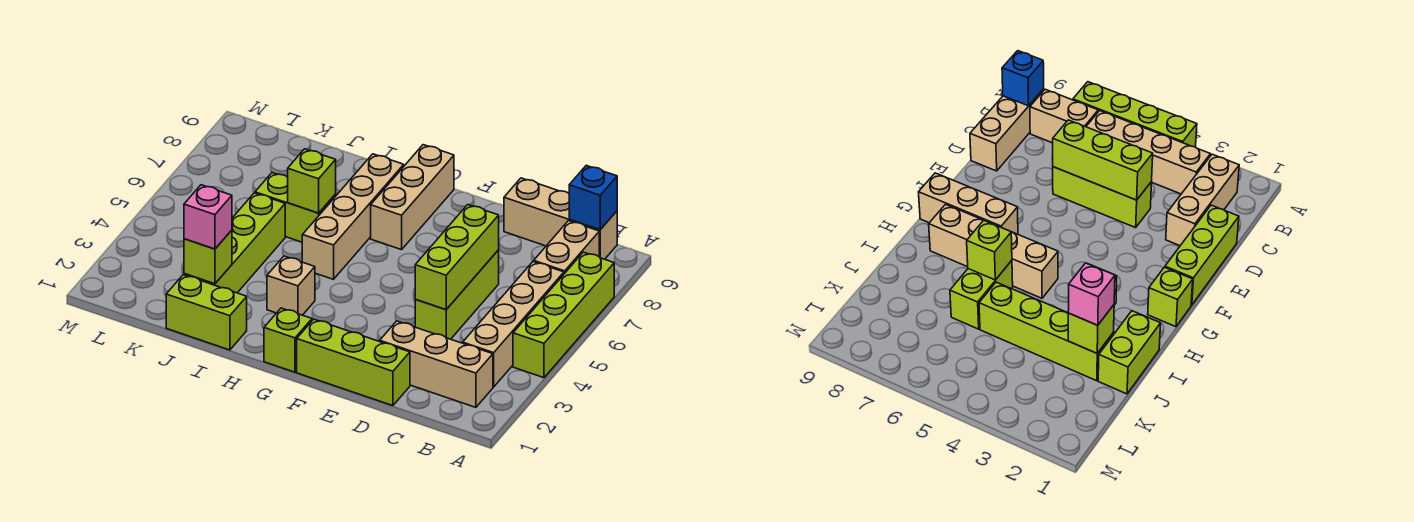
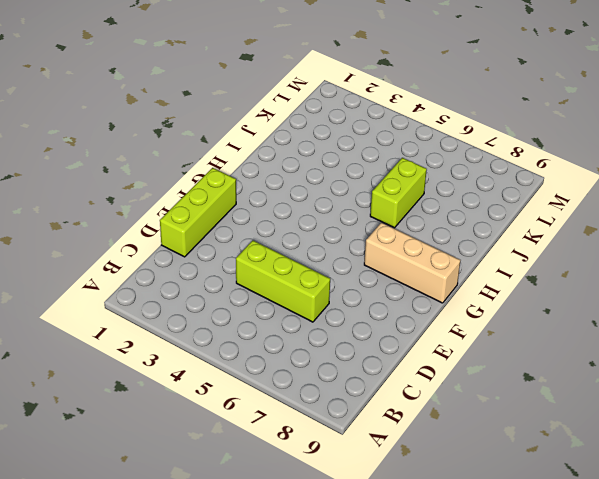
none -> lime 1x4 brick [513,252,614,378]
none -> tan 1x3 brick [380,321,493,407]
none -> tan 1x4 brick [463,262,564,387]

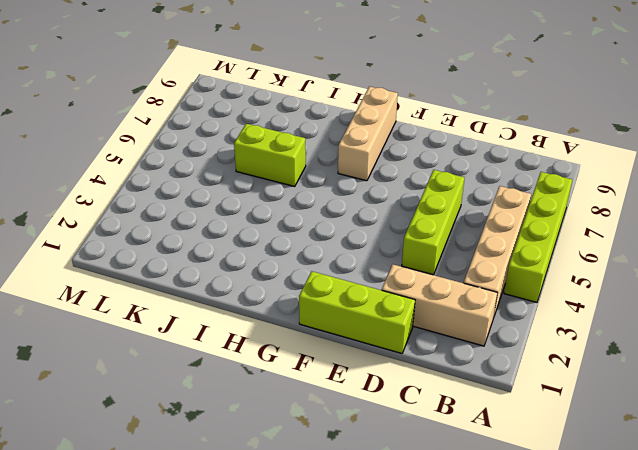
none -> tan 1x2 brick [534,221,599,274]
none -> tan 1x3 brick [504,178,617,259]
none -> lime 1x1 brick [264,308,312,372]

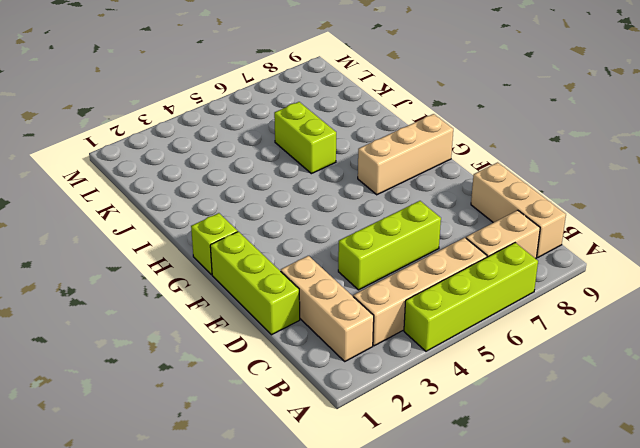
none -> tan 1x1 brick [267,256,315,315]
none -> tan 1x4 brick [302,154,404,279]
none -> lime 1x2 brick [166,275,247,350]

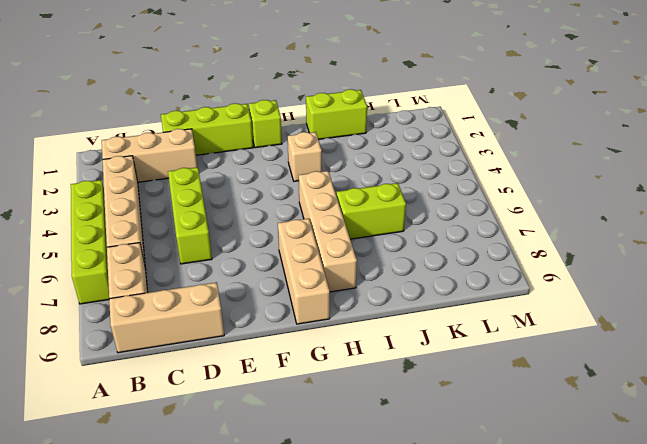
none -> lime 1x4 brick [184,193,285,293]
none -> blue 1x1 brick [569,165,617,230]
none -> lime 1x3 brick [415,205,499,310]

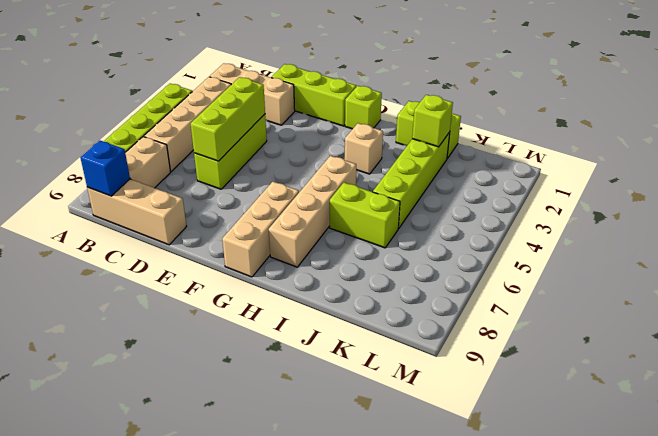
none -> lime 1x1 brick [288,149,336,213]
none -> pink 1x1 brick [184,185,232,249]

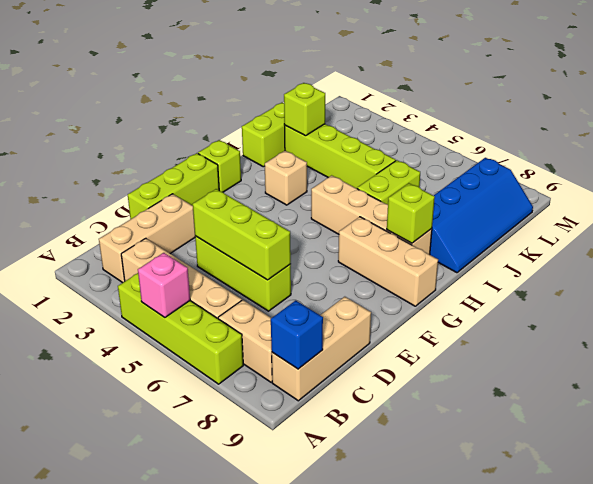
pink 1x1 brick [138,253,190,318] -> pink 1x1 brick moved to [184,185,232,249]
lime 1x1 brick [387,183,435,243] -> lime 1x1 brick moved to [288,149,336,213]
blue 2x4 slope [430,158,533,273] -> none

